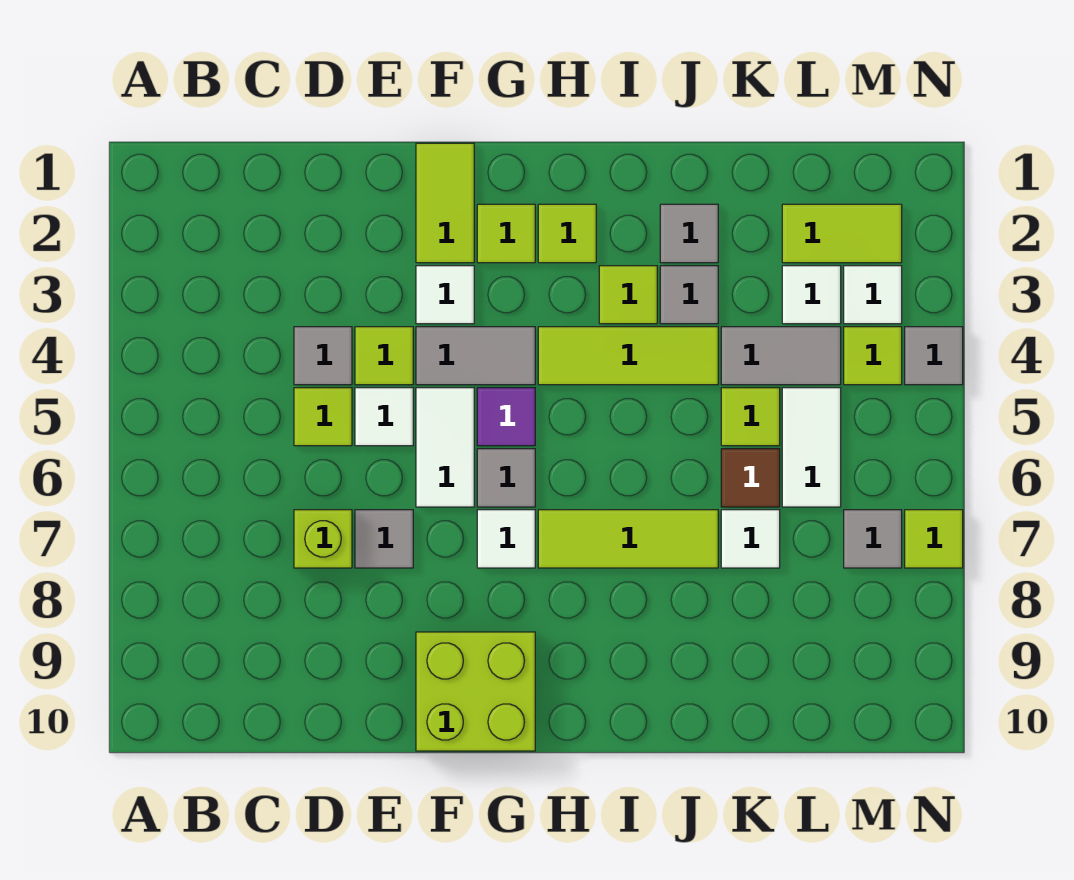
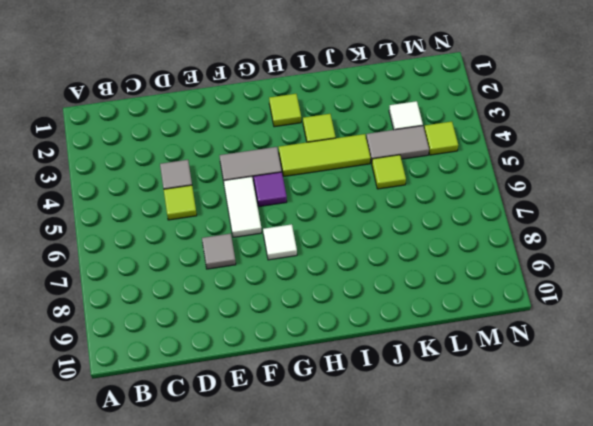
none -> lime 1x1 brick [294,510,352,568]
none -> lime 1x1 tile [355,327,413,385]
none -> white 1x1 tile [355,388,413,446]
none -> lime 1x2 tile [416,143,474,263]

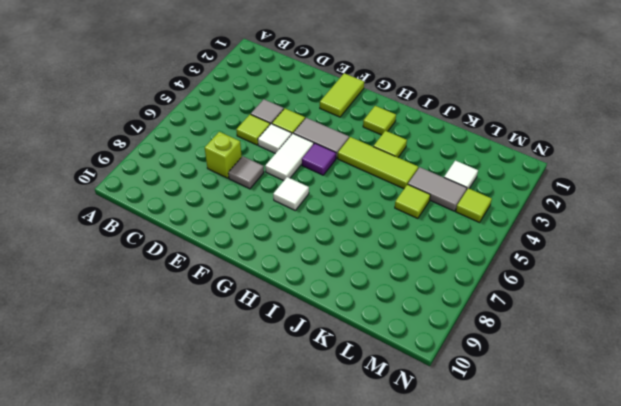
none -> white 1x1 tile [416,266,474,324]
none -> lime 2x2 brick [416,632,535,751]
none -> lime 1x1 tile [477,204,535,263]
none -> grey 1x1 tile [477,449,535,507]

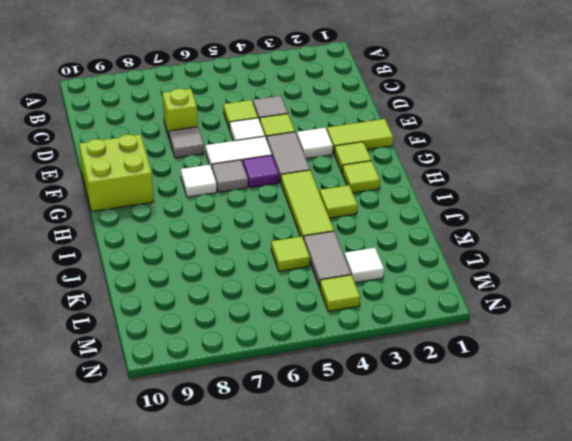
none -> lime 1x3 tile [538,510,718,568]
none -> grey 1x1 tile [660,204,718,263]
none -> grey 1x1 tile [660,266,718,324]
none -> brown 1x1 tile [721,449,780,507]

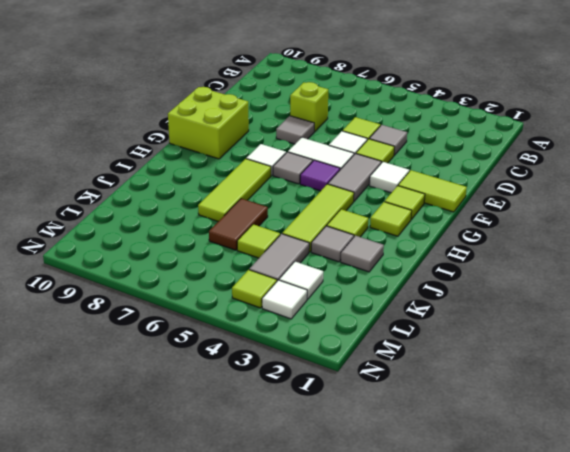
brown 1x2 tile [209,198,268,250] -> brown 1x1 tile [721,449,780,507]
none -> white 1x1 tile [721,510,780,568]
none -> lime 1x2 tile [782,204,902,263]
none -> white 1x2 tile [782,388,841,507]
none -> grey 1x1 tile [844,510,902,568]

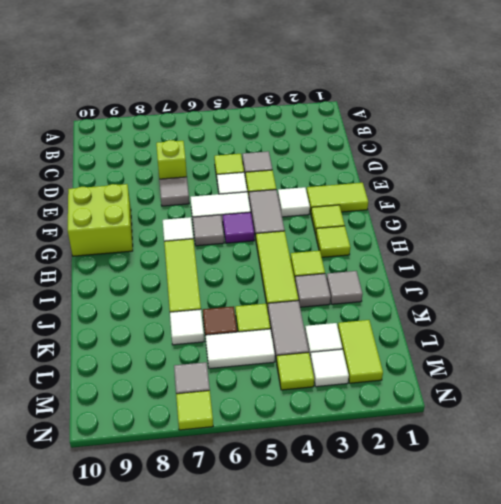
none -> grey 1x1 tile [905,327,963,385]

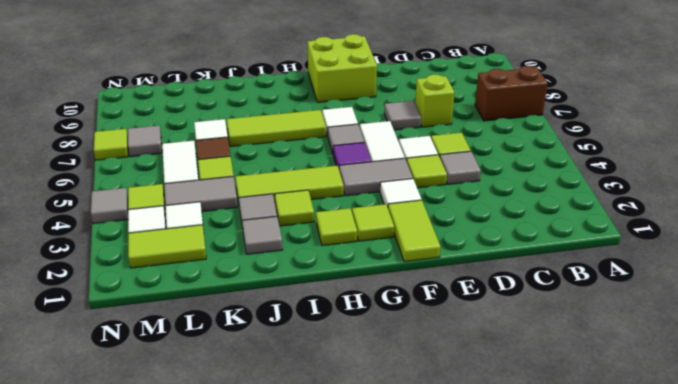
brown 1x2 brick [475,66,548,121] -> none

